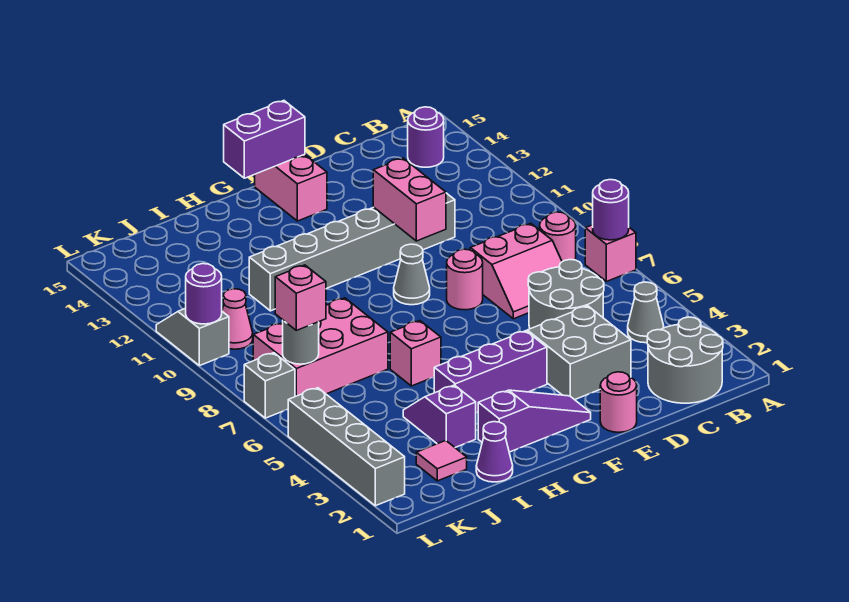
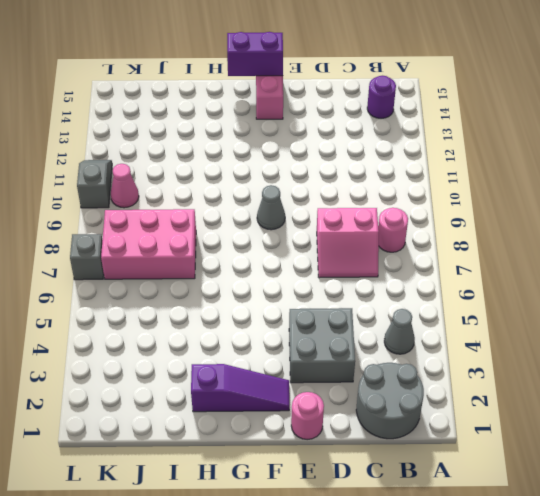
none -> pink 1x1 brick [585,225,636,282]
none -> grey 2x2 round brick [528,260,604,329]
none -> grey 1x6 brick [249,193,455,311]
none -> pink 1x1 round brick [447,249,483,310]

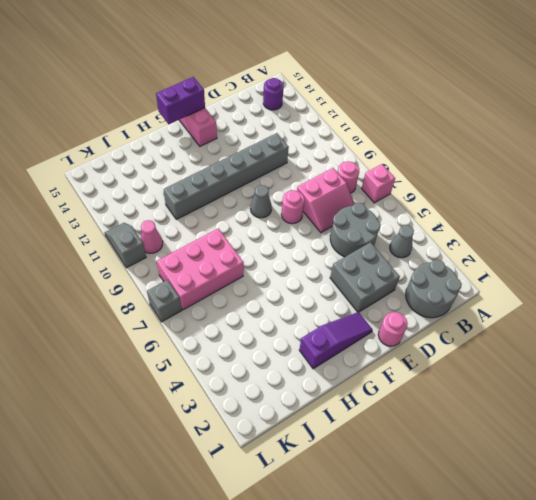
none -> purple 1x3 brick [434,331,547,413]
none -> pink 1x1 brick [390,321,441,386]
none -> purple 1x1 cone [476,422,513,482]
none -> purple 1x2 slope [403,385,476,447]

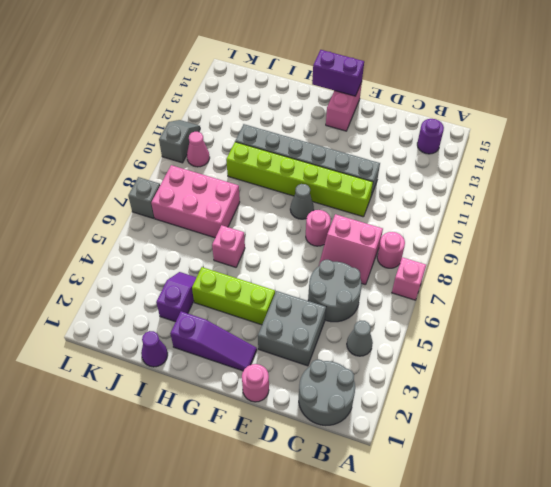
lime 1x6 brick [226,142,373,217] -> none
lime 1x3 brick [192,267,275,325] -> purple 1x3 brick [434,331,547,413]
none -> pink 1x1 tile [416,441,467,481]
none -> grey 1x4 brick [288,388,405,506]
none -> purple 1x1 round brick [593,180,629,240]
none -> pink 1x2 brick [373,158,446,241]

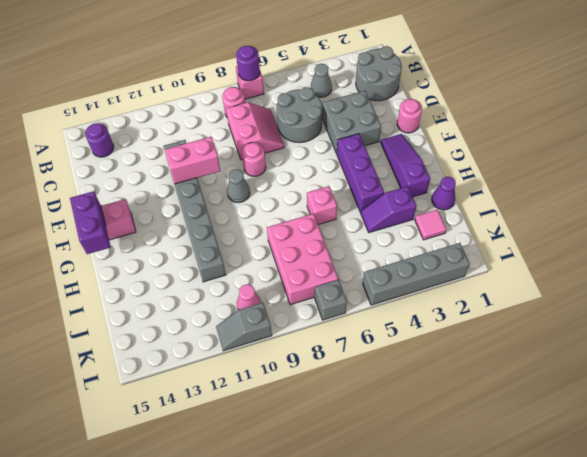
none -> grey 1x1 round brick [283,320,319,364]
none -> purple 1x1 round brick [186,264,222,324]
none -> pink 1x1 brick [275,265,326,330]

